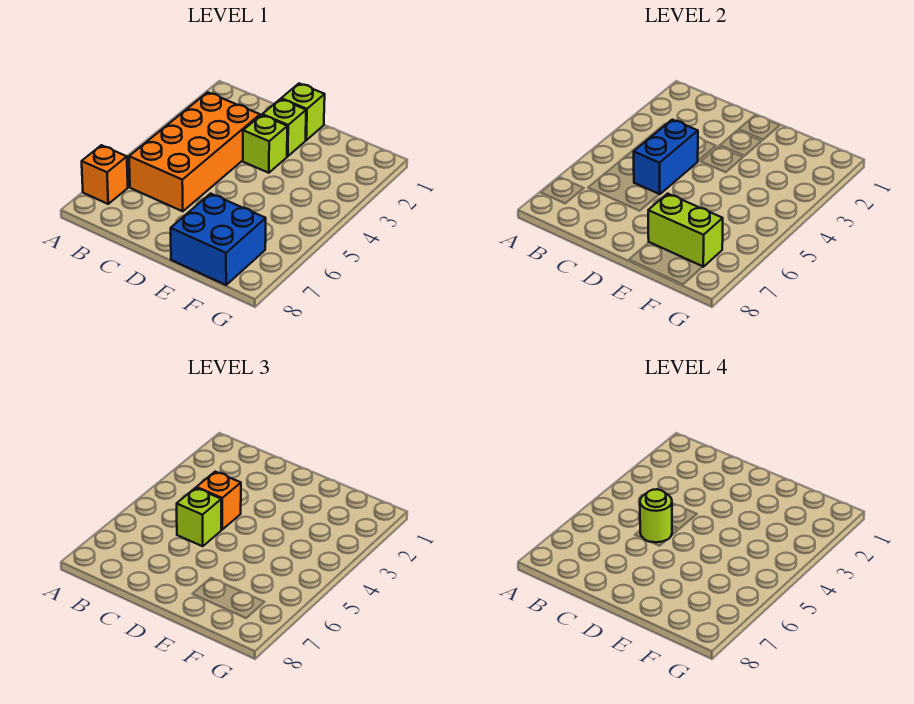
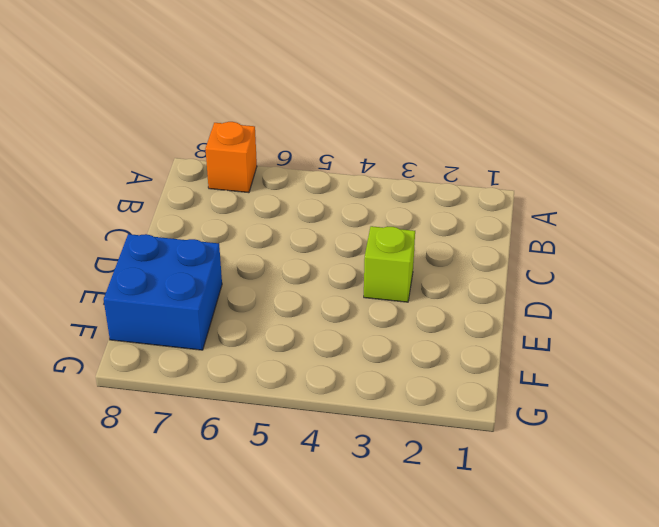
none -> orange 2x4 brick [129,92,260,211]
none -> lime 1x1 brick [281,84,325,140]

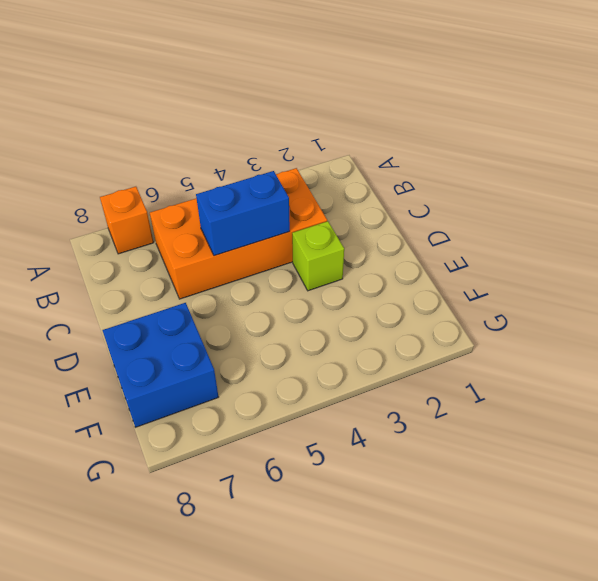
none -> lime 1x1 brick [281,84,325,140]
none -> lime 1x1 brick [262,99,306,156]

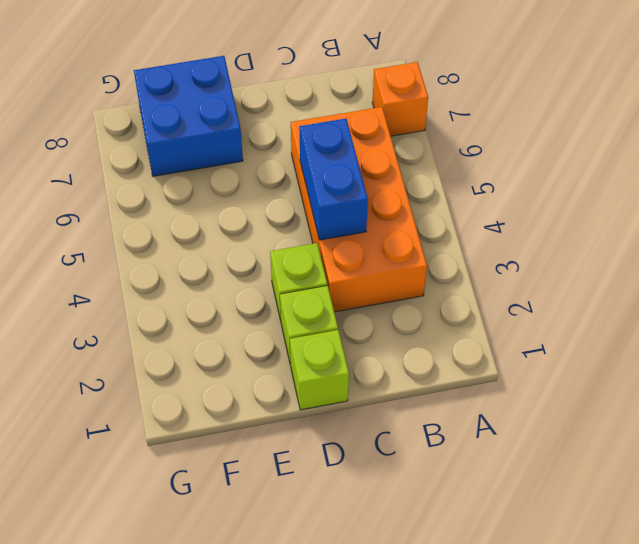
none -> lime 1x2 brick [648,194,723,267]
none -> orange 1x1 brick [196,472,241,529]

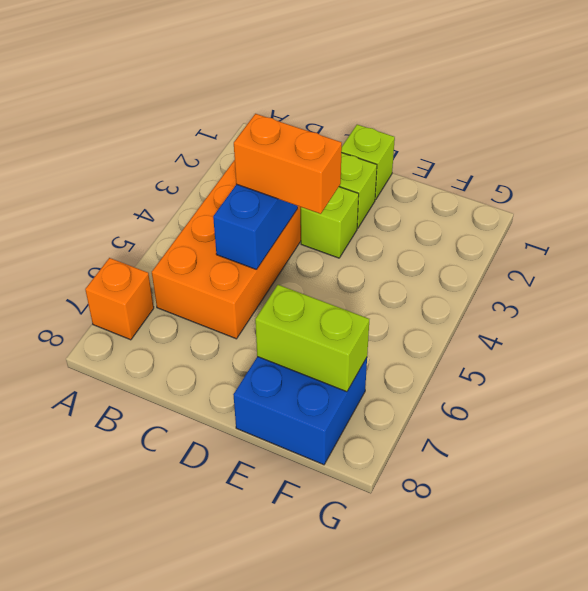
orange 1x2 brick [234,114,342,214] -> orange 1x1 brick [196,472,241,529]
none -> lime 1x1 brick [177,488,222,546]
none -> lime 1x1 round brick [640,489,672,542]

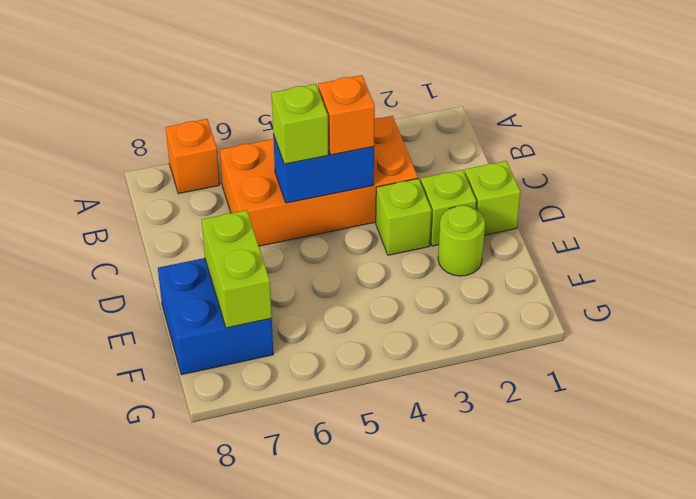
lime 1x1 round brick [438,205,485,276] -> lime 1x1 round brick moved to [640,489,672,542]

